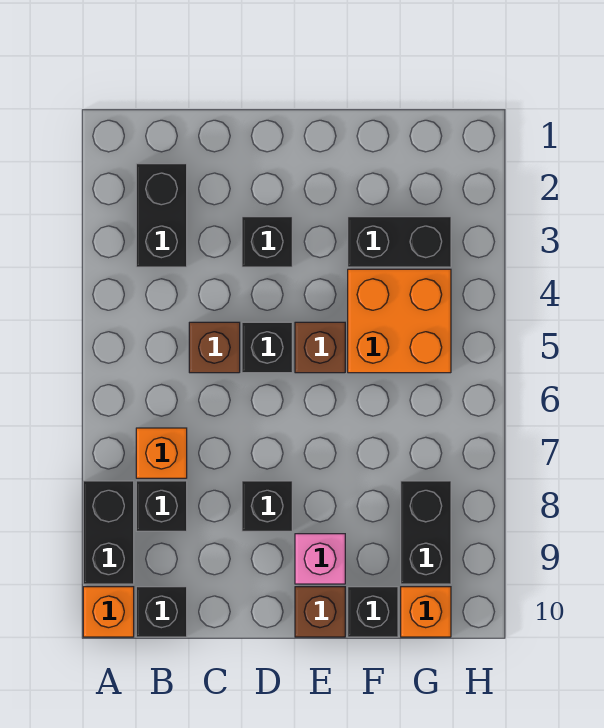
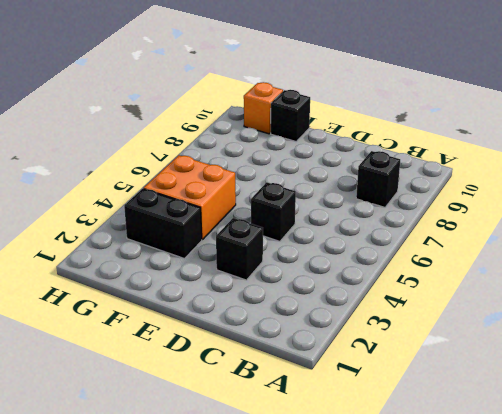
none -> black 1x2 brick [83,481,134,584]
none -> orange 1x1 brick [83,587,134,637]
none -> black 1x2 brick [136,164,187,267]

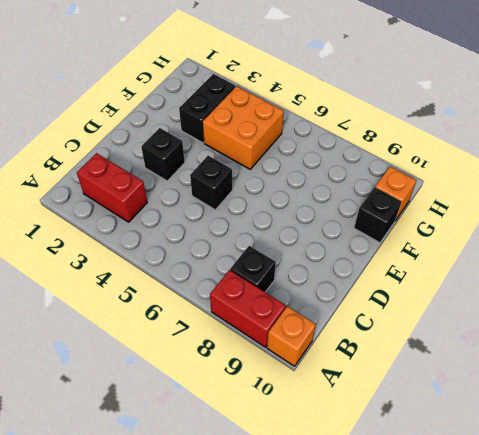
red 1x2 brick [210,270,286,347] -> black 1x2 brick [83,481,134,584]
red 1x2 brick [77,153,147,222] -> black 1x2 brick [136,164,187,267]
none -> orange 1x1 brick [136,428,187,478]
none -> black 1x1 brick [136,587,187,637]
none -> brown 1x1 brick [189,322,240,373]

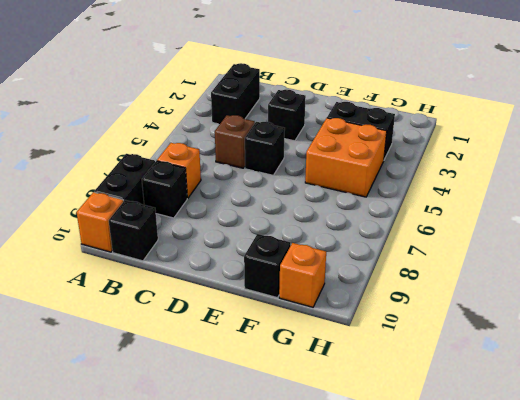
none -> black 1x1 brick [242,481,292,531]
none -> brown 1x1 brick [295,322,345,373]
none -> pink 1x1 brick [295,534,345,584]

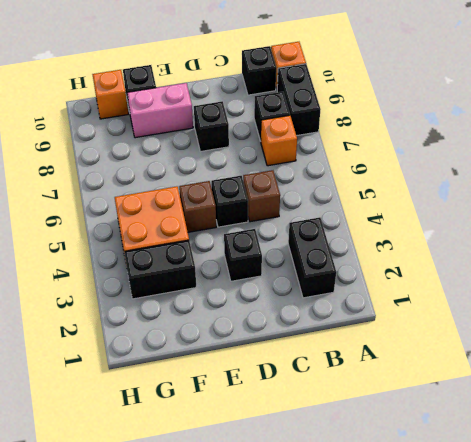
pink 1x2 brick [127,83,193,138] -> pink 1x1 brick [295,534,345,584]
none -> brown 1x1 brick [295,587,345,637]
none -> black 1x2 brick [401,481,451,584]

